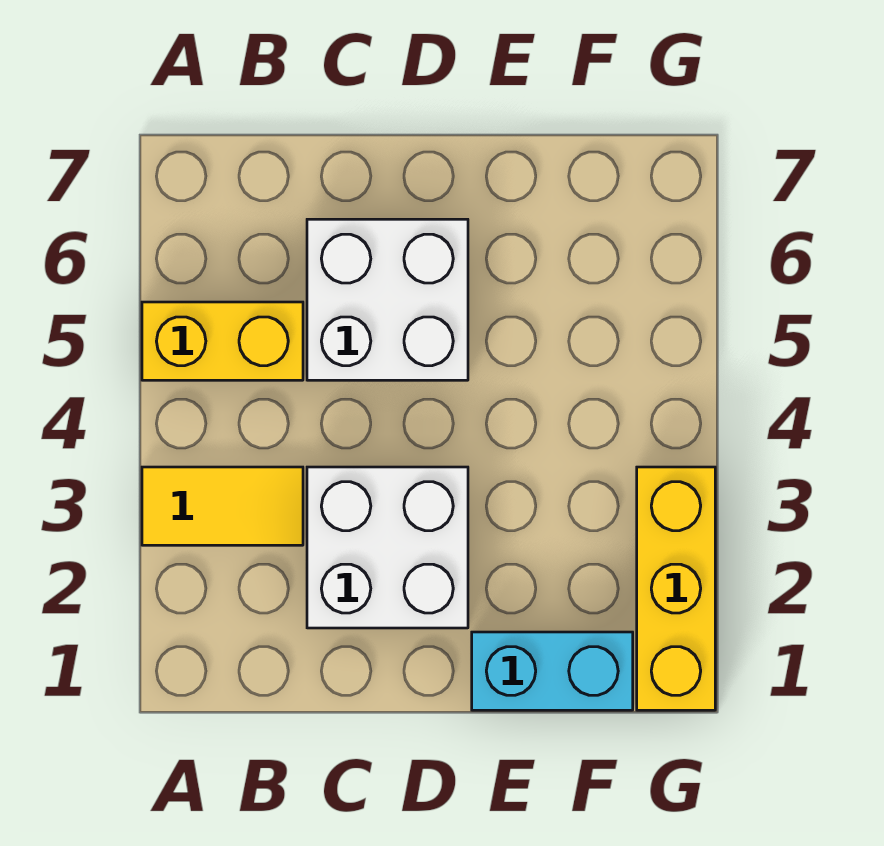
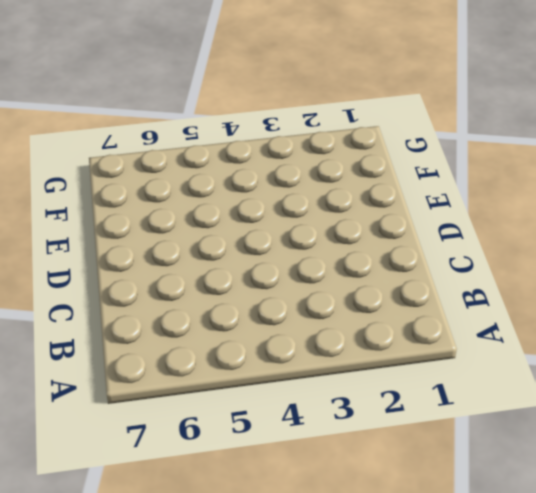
none -> yellow 1x2 tile [142,467,303,545]
none -> yellow 1x2 brick [142,302,303,380]

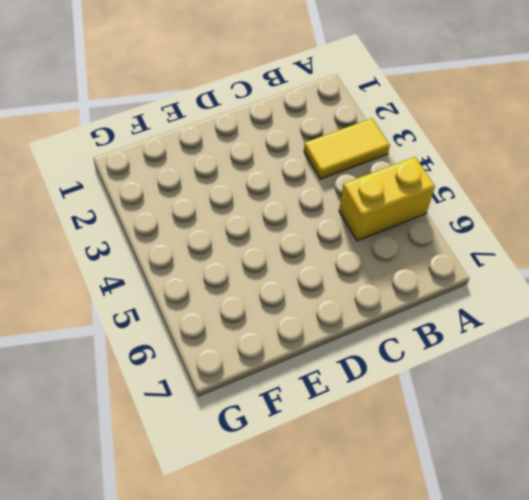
none -> white 2x2 brick [307,467,468,628]
none -> white 2x2 brick [307,219,468,380]

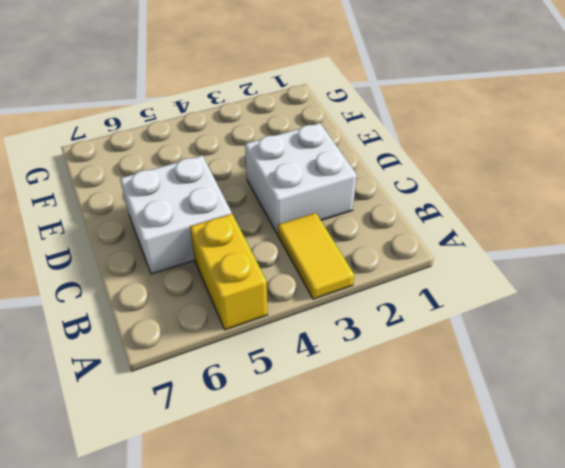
none -> cyan 1x2 brick [472,632,633,710]
none -> yellow 1x3 brick [637,467,715,710]

